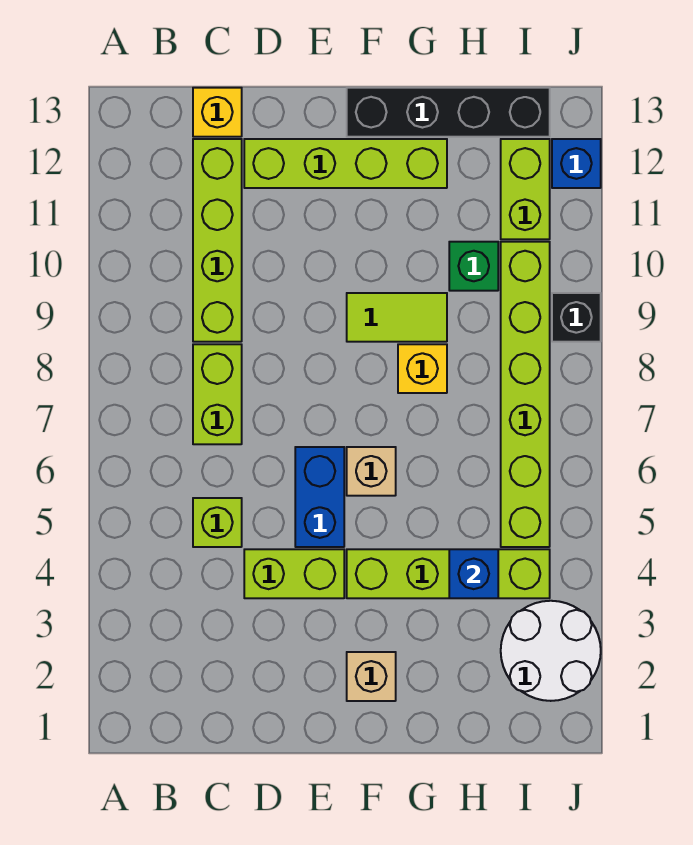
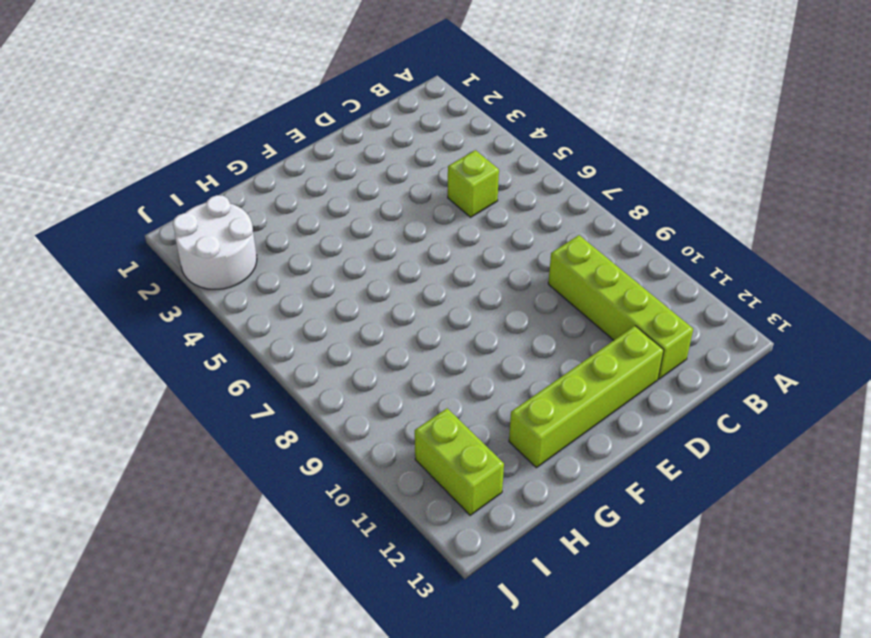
none -> lime 1x2 brick [193,344,242,444]
none -> yellow 1x1 brick [193,88,242,137]
none -> lime 1x2 brick [244,549,344,598]

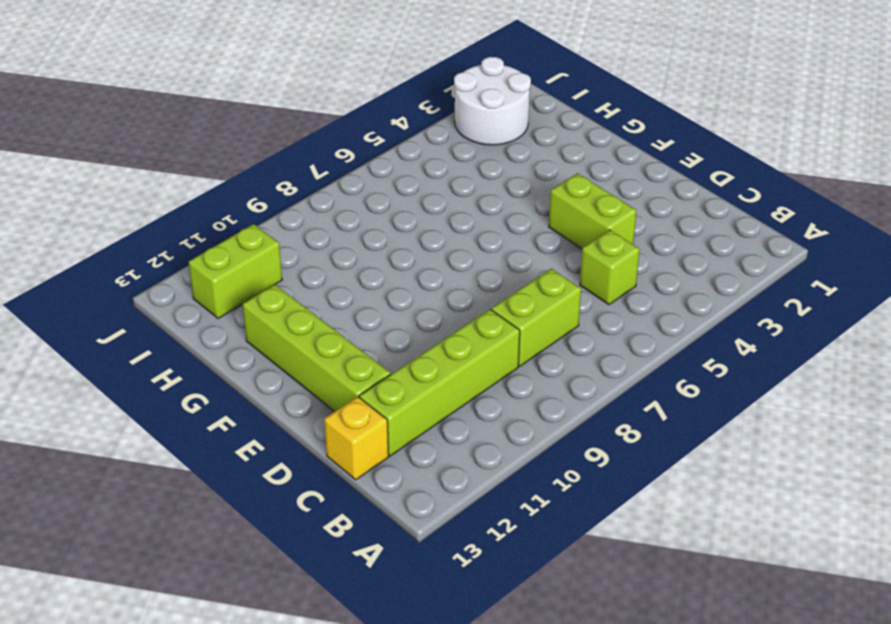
none -> blue 1x2 brick [295,447,344,547]
none -> tan 1x1 brick [347,652,396,701]
none -> lime 1x4 brick [347,549,550,598]

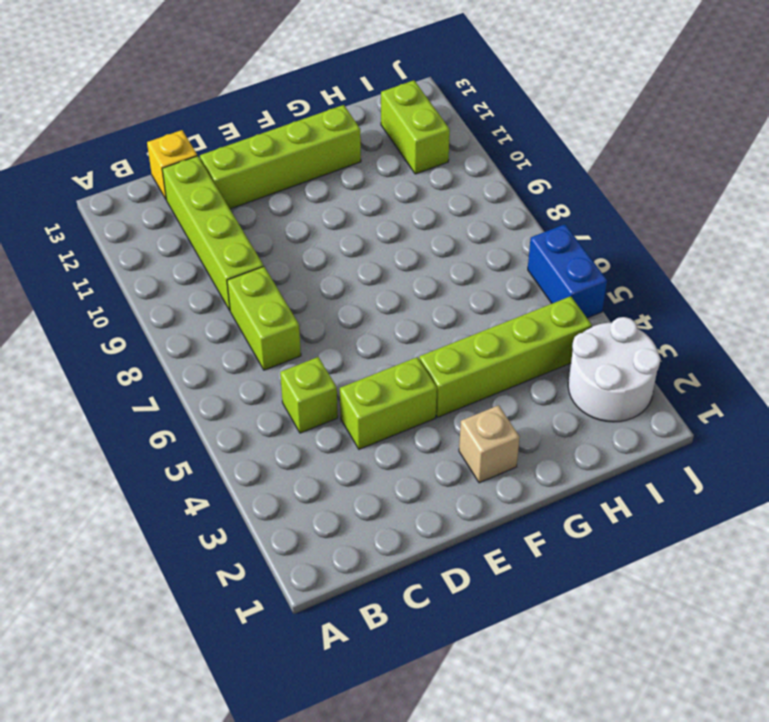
blue 1x2 brick [528,224,607,318] -> blue 1x2 brick moved to [295,447,344,547]
none -> tan 1x1 brick [347,447,396,496]
none -> lime 1x2 tile [347,293,447,342]
none -> black 1x4 brick [347,88,550,137]

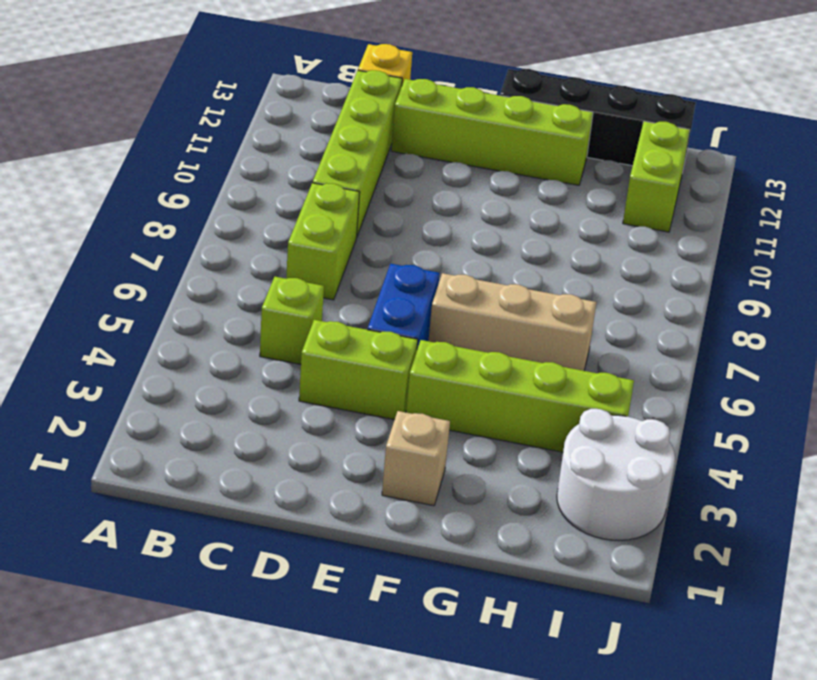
tan 1x3 brick [429,273,596,371] -> tan 1x1 brick [347,447,396,496]
none -> lime 1x2 tile [347,293,447,342]
none -> yellow 1x1 brick [398,344,447,393]
none -> green 1x1 brick [449,242,498,291]

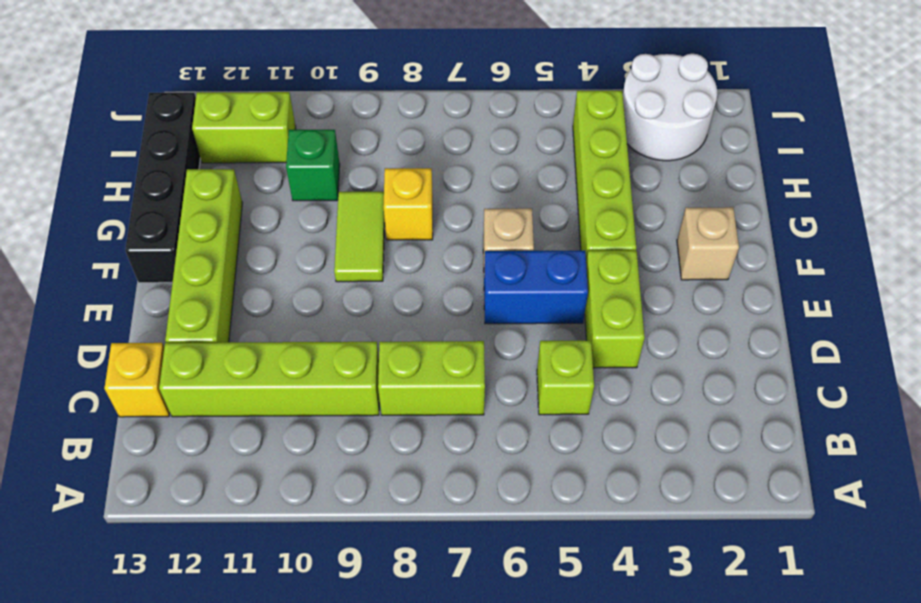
none -> lime 1x6 brick [501,242,550,547]
none -> black 1x1 brick [552,293,601,342]
none -> blue 1x1 brick [552,139,601,188]

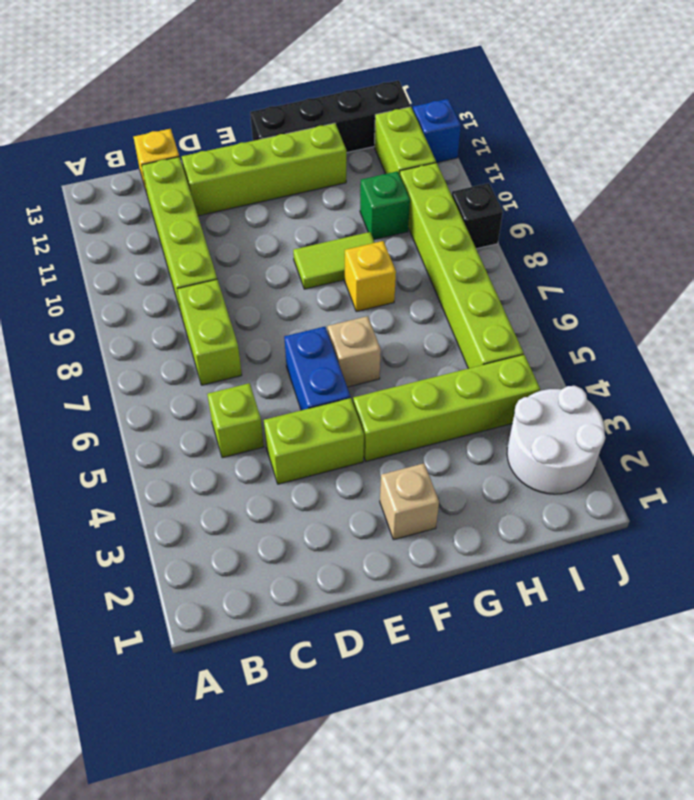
none -> blue 1x1 brick [449,549,498,598]

